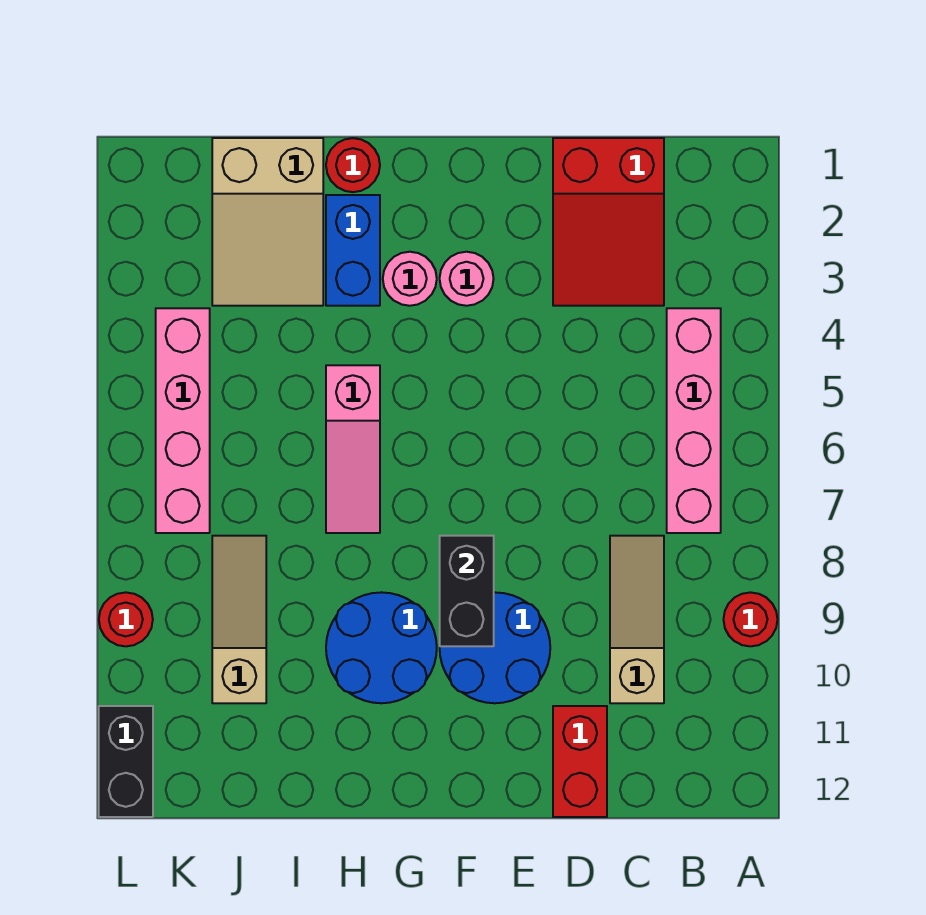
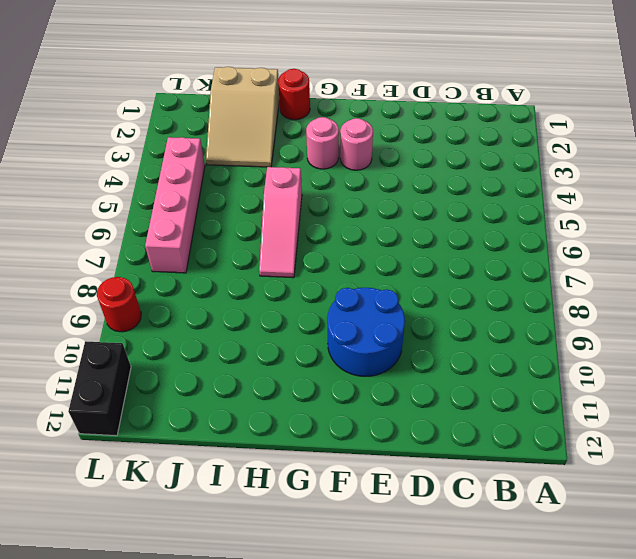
none -> red 1x1 round brick [724,592,777,646]
none -> pink 1x4 brick [667,308,721,533]
none -> red 2x3 slope [553,138,664,306]

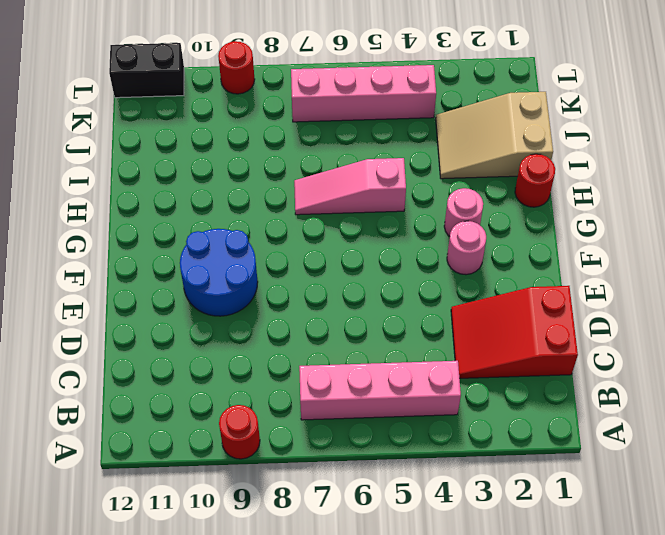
none -> tan 1x3 slope [610,536,664,703]
none -> red 1x2 brick [553,706,607,817]
none -> blue 2x2 round brick [326,592,437,703]

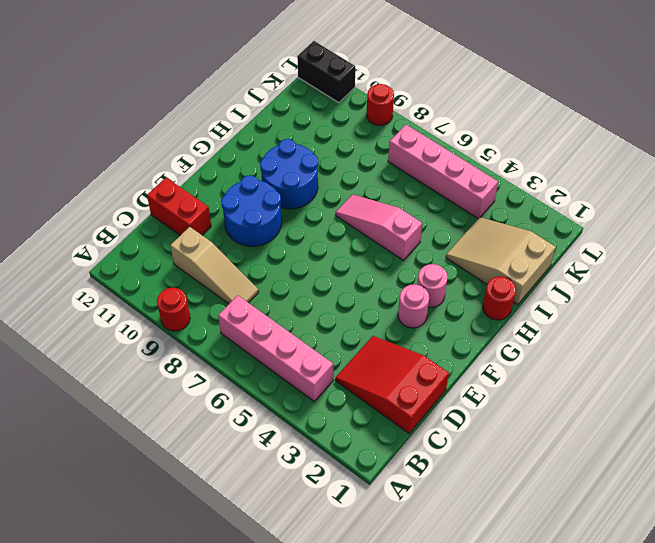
none -> blue 1x2 brick [326,195,380,306]
none -> tan 1x3 slope [212,536,266,703]
none -> black 1x2 brick [440,536,494,646]

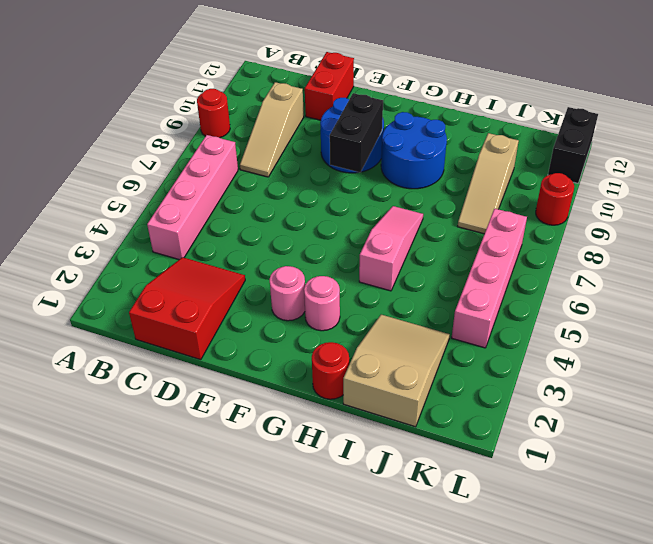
none -> blue 1x2 brick [326,195,380,306]

